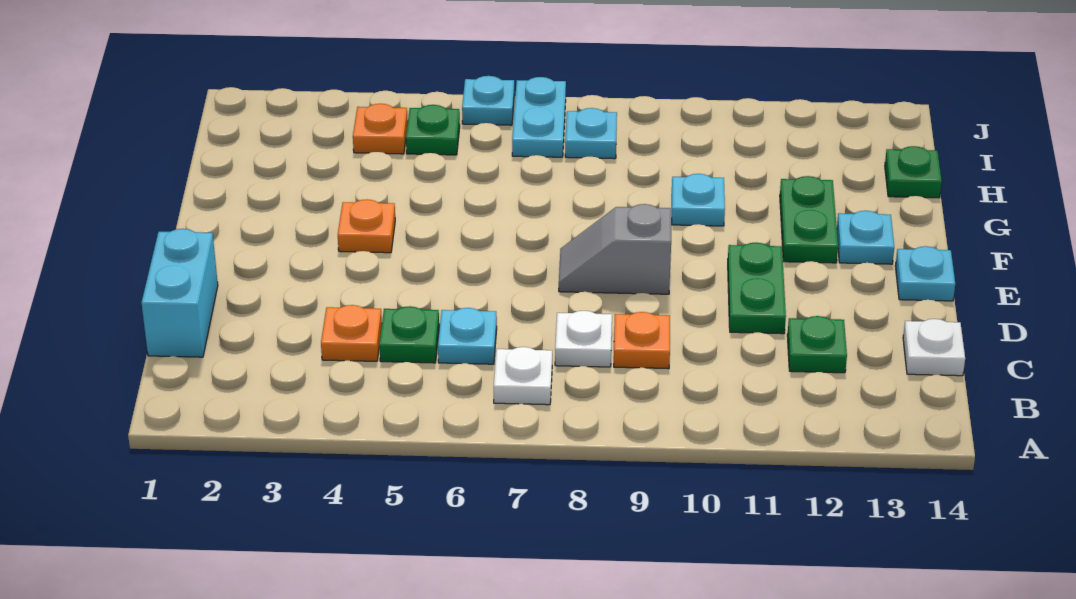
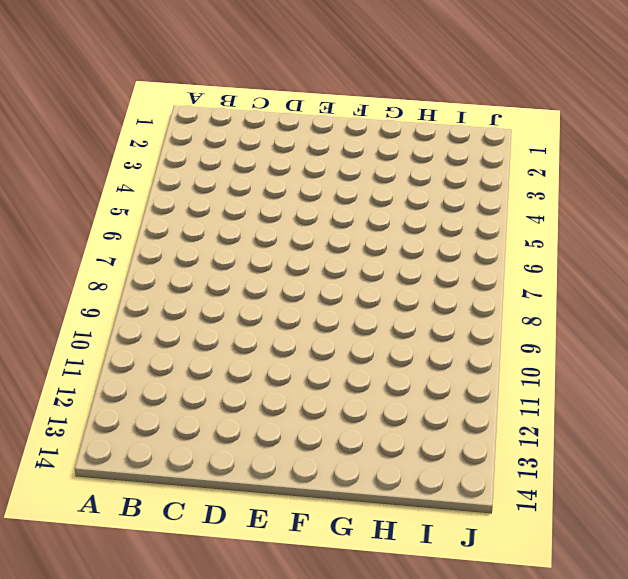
none -> white 1x1 plate [494,347,552,405]
none -> cyan 1x2 brick [142,229,218,357]
none -> orange 1x1 plate [321,305,382,361]

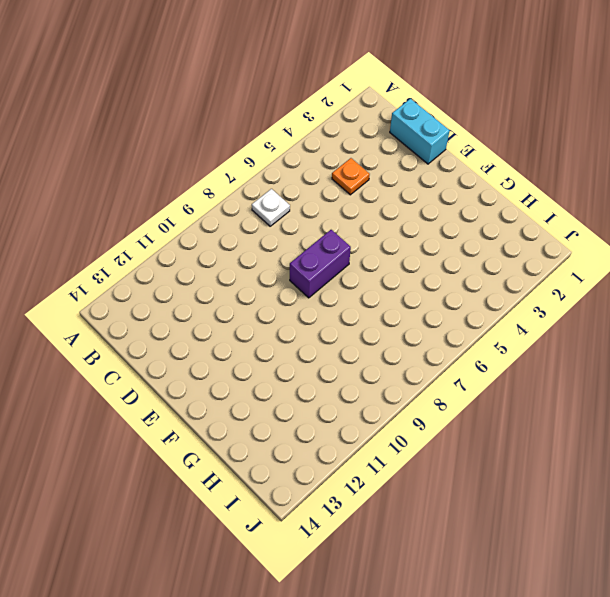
purple 1x2 brick [290,230,351,298] -> grey 1x2 slope [559,204,671,294]
none -> green 1x1 plate [379,306,439,363]
none -> cyan 1x1 plate [438,308,497,364]
none -> white 1x1 plate [555,311,612,367]

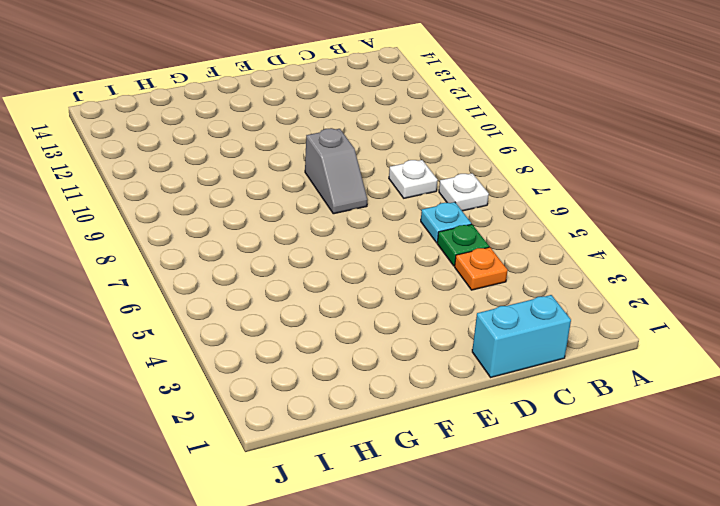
none -> orange 1x1 plate [614,312,670,369]
none -> green 1x1 plate [787,316,847,373]
none -> white 1x1 plate [903,319,965,376]

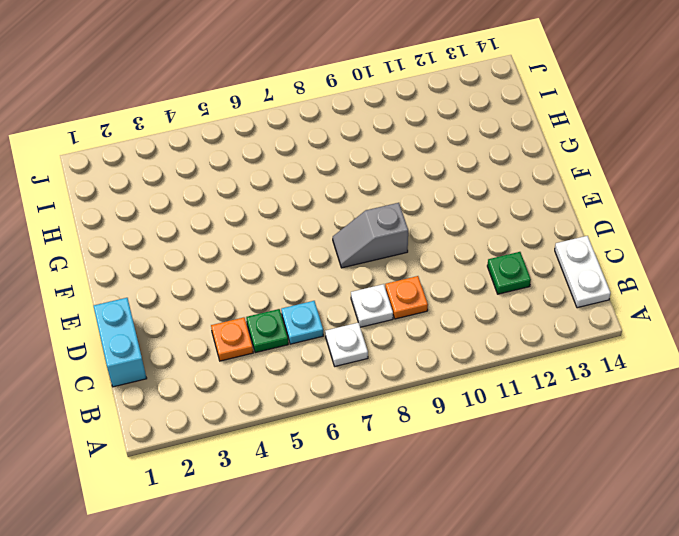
white 1x2 plate [555,236,611,308] -> white 1x1 plate [903,319,965,376]
none -> green 1x2 plate [728,243,786,334]
none -> cyan 1x1 plate [895,246,955,301]
none -> orange 1x1 plate [338,199,395,253]

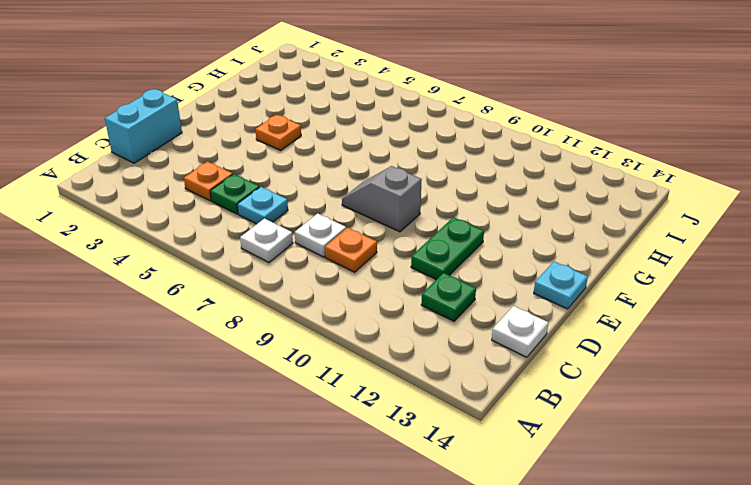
none -> green 1x2 plate [780,176,838,263]
none -> cyan 1x1 plate [837,211,894,264]
none -> cyan 1x1 plate [672,174,725,226]

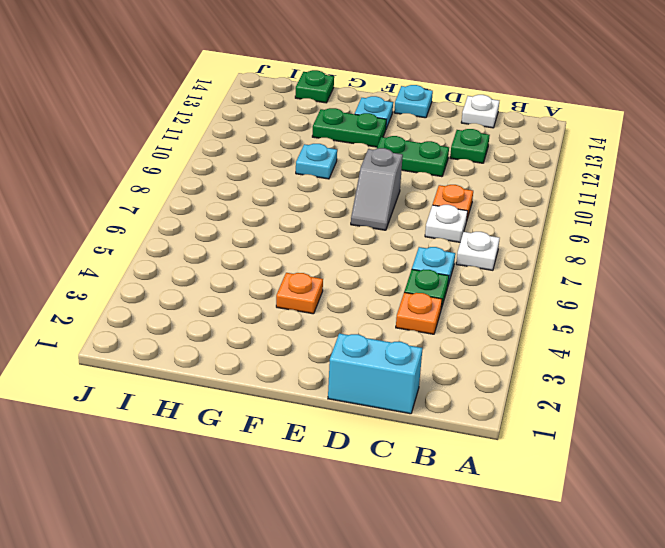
none -> orange 1x1 plate [353,104,408,154]
none -> green 1x1 plate [406,105,460,155]
none -> cyan 1x2 plate [512,77,566,157]

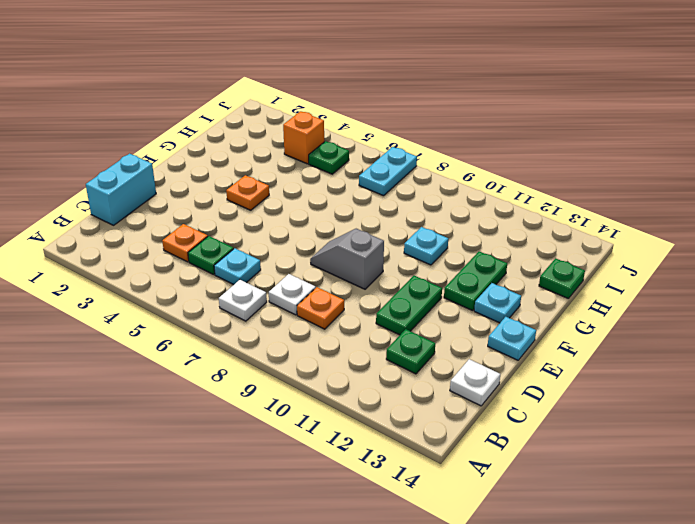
orange 1x1 brick [283,111,324,164] -> orange 1x1 plate [353,104,408,154]
none -> cyan 1x1 plate [565,108,617,159]
none -> cyan 1x1 plate [462,76,514,125]

